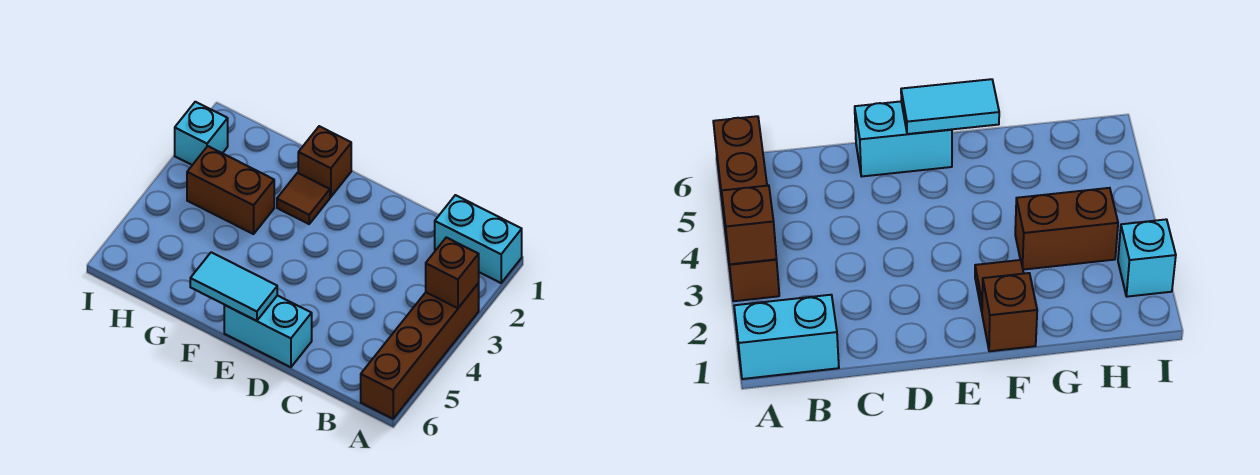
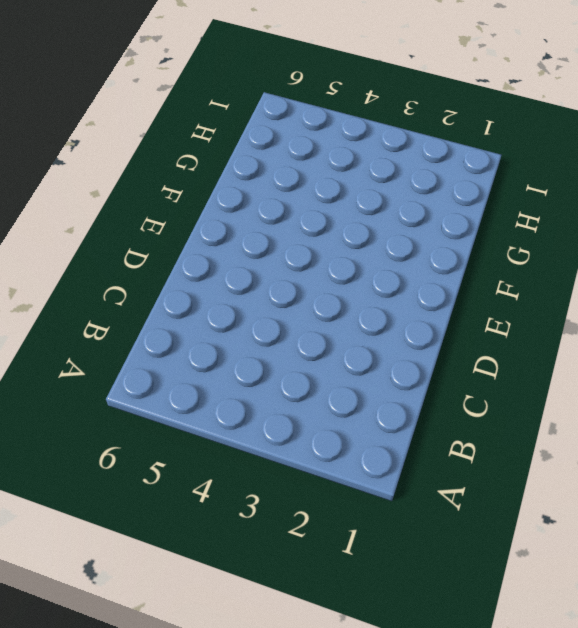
none -> cyan 1x2 brick [435,195,522,283]
none -> brown 1x4 brick [361,283,479,419]

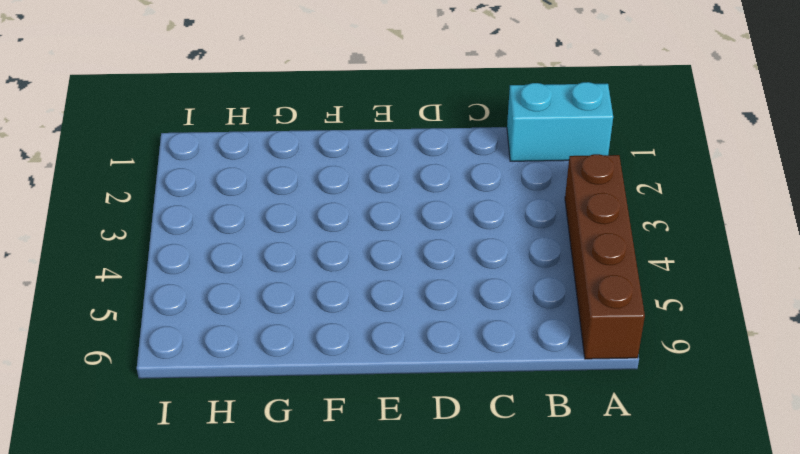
none -> cyan 1x2 brick [224,295,312,367]
none -> brown 1x1 brick [298,126,351,197]

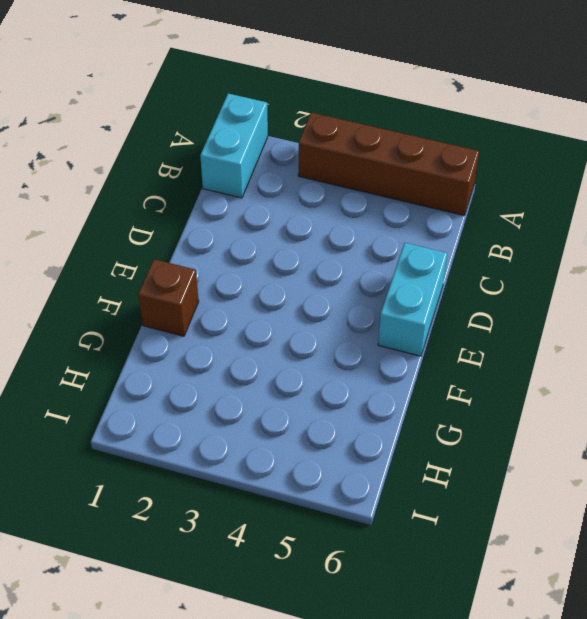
none -> brown 1x1 tile [277,173,330,224]
none -> brown 1x2 brick [187,146,274,234]

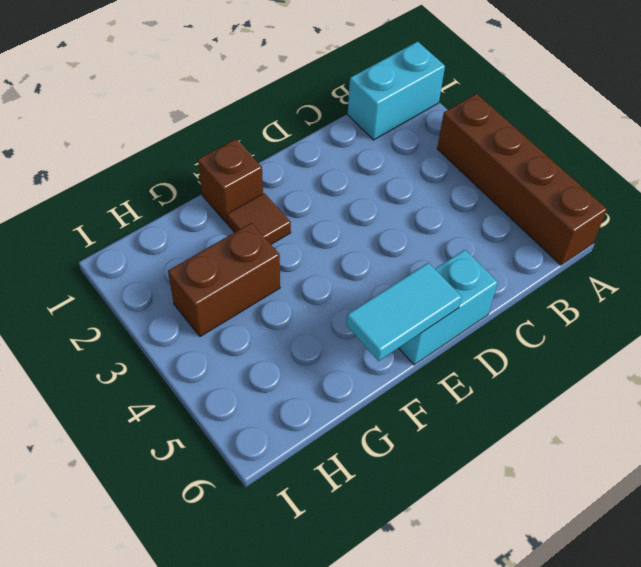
none -> cyan 1x1 brick [175,102,228,165]
none -> brown 1x1 brick [426,237,479,308]

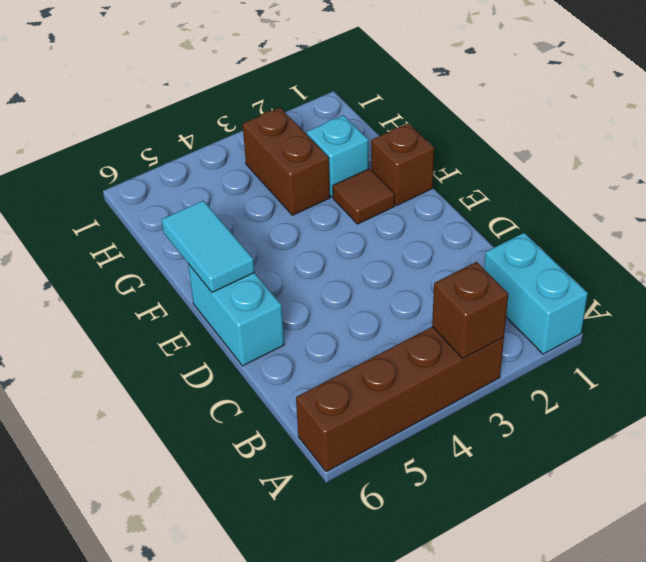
cyan 1x1 brick [306,115,368,197] -> cyan 1x1 brick moved to [175,102,228,165]

